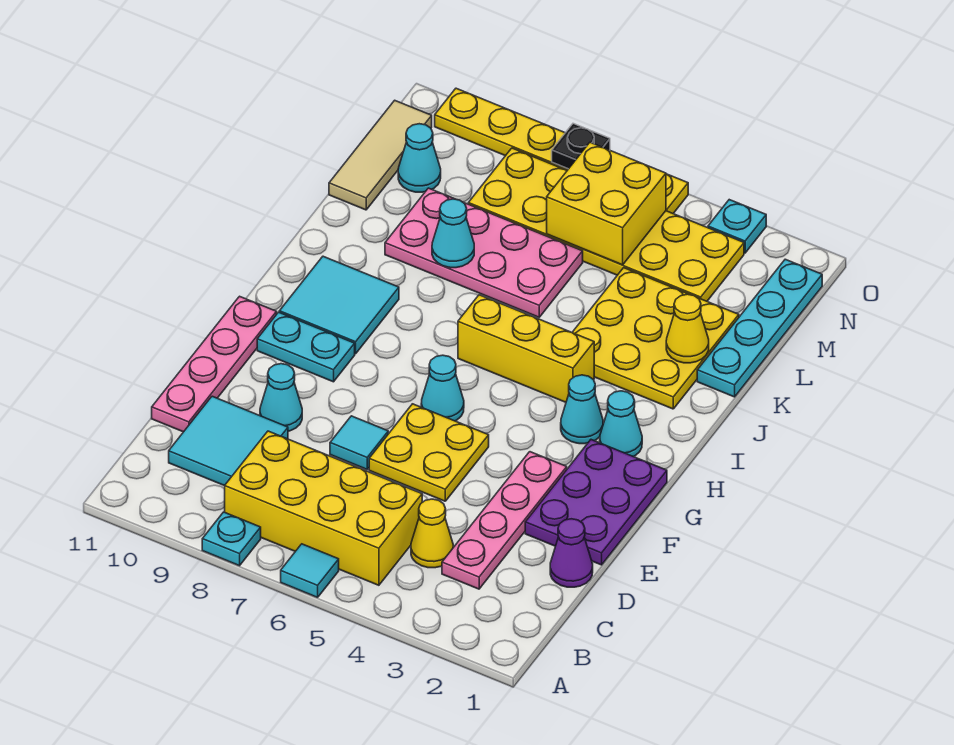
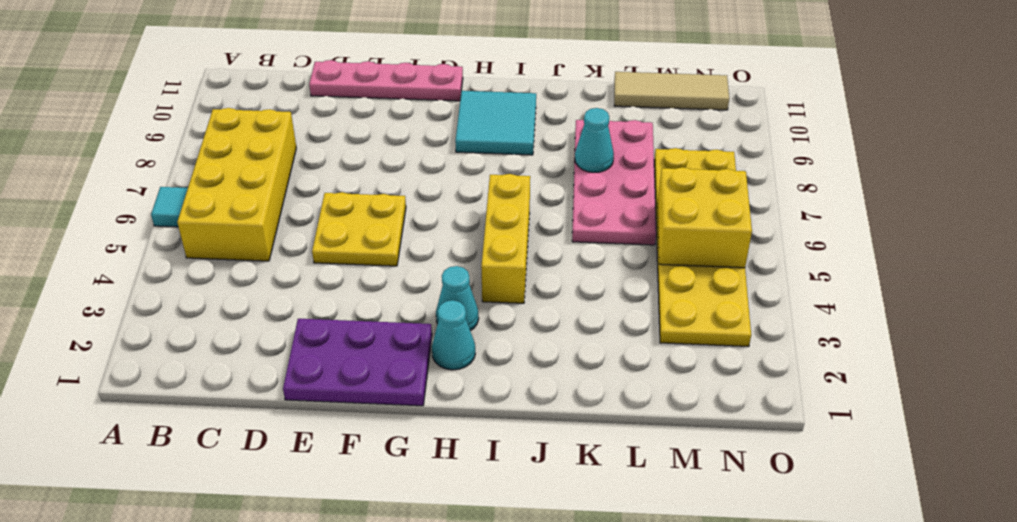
none -> cyan 1x1 plate [202,512,261,566]
none -> pink 1x4 plate [442,452,567,589]
none -> yellow 1x1 cone [411,499,453,568]
none -> cyan 2x2 tile [169,396,288,486]

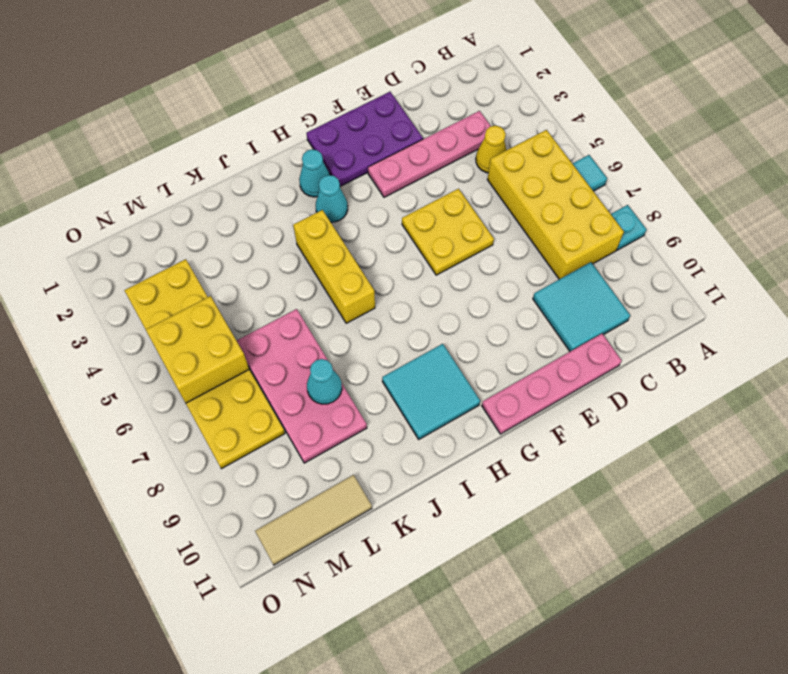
none -> purple 1x1 cone [550,519,593,587]
none -> cyan 1x1 tile [330,416,388,469]
none -> cyan 1x1 cone [260,364,302,431]
none -> cyan 1x1 cone [421,355,464,421]

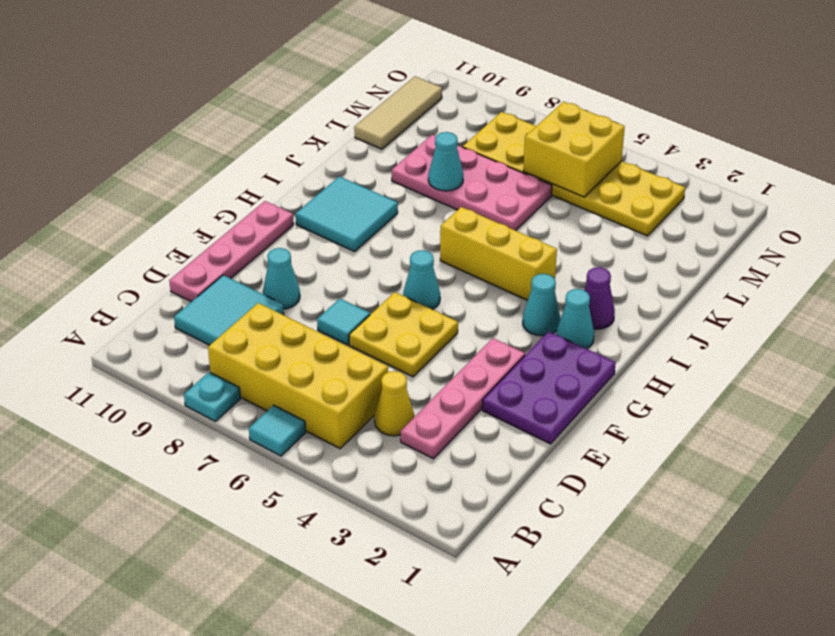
purple 1x1 cone [584,267,615,329] -> purple 1x1 cone moved to [550,519,593,587]
none -> cyan 1x2 plate [257,312,355,382]
none -> yellow 3x3 plate [572,268,739,409]
none -> cyan 1x4 plate [697,259,822,397]
none -> cyan 1x1 cone [398,124,441,192]

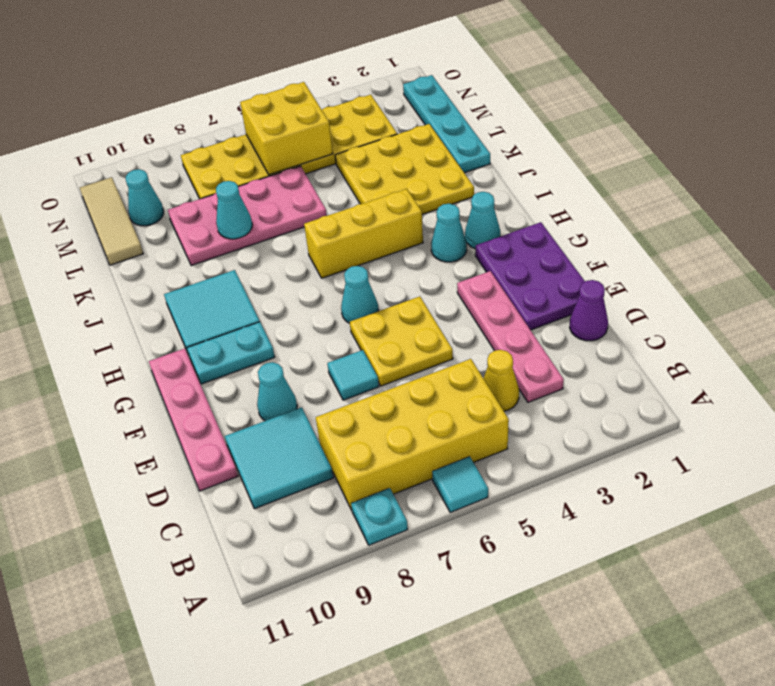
none -> cyan 1x1 plate [708,200,766,253]
none -> yellow 1x6 plate [435,88,688,213]
none -> yellow 1x1 cone [666,294,709,363]
none -> black 1x1 plate [552,124,610,169]

